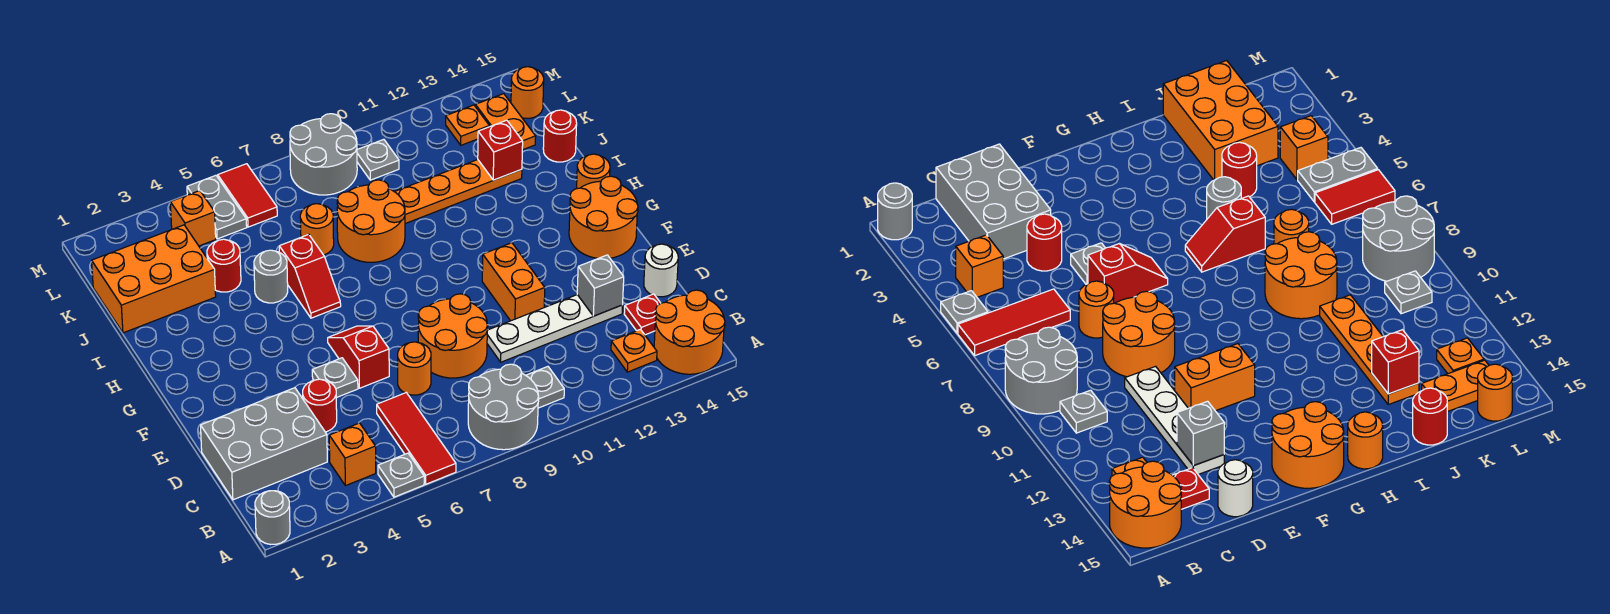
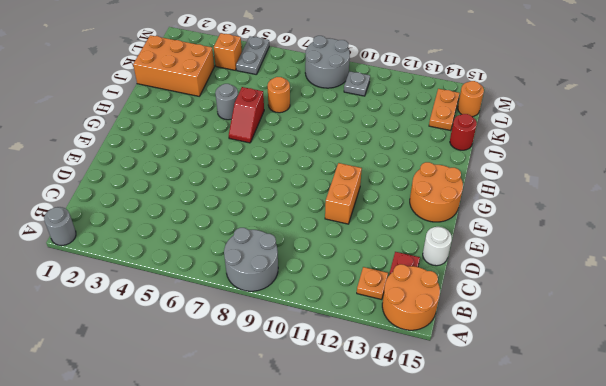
none -> grey 1x1 plate [378,453,424,497]
none -> red 1x3 tile [377,393,456,484]
none -> orange 1x1 brick [329,423,376,486]
none -> grey 1x1 plate [526,367,564,408]

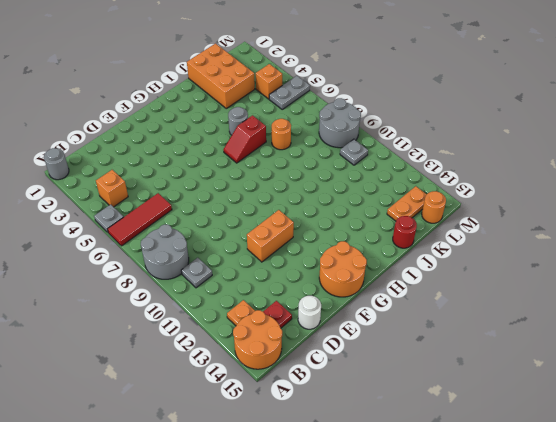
none -> grey 2x3 brick [201,388,327,500]
none -> red 1x1 round brick [303,379,337,432]
none -> orange 1x1 round brick [398,342,431,395]
none -> orange 2x2 round brick [418,294,488,378]

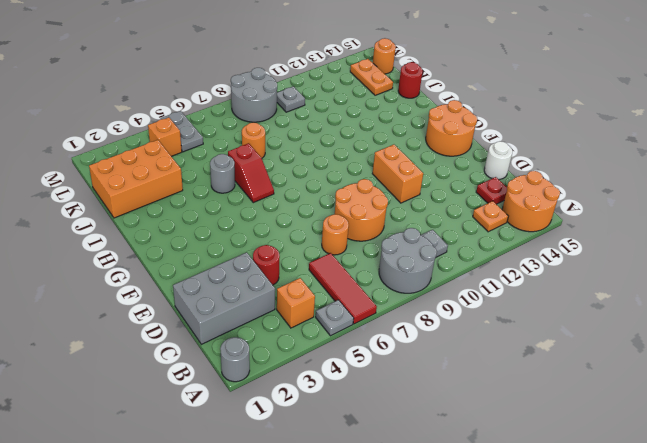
none -> white 1x4 plate [487,295,623,362]
none -> grey 1x1 plate [312,358,358,398]
none -> red 1x2 slope [328,326,389,388]
none -> orange 1x1 round brick [577,154,610,189]

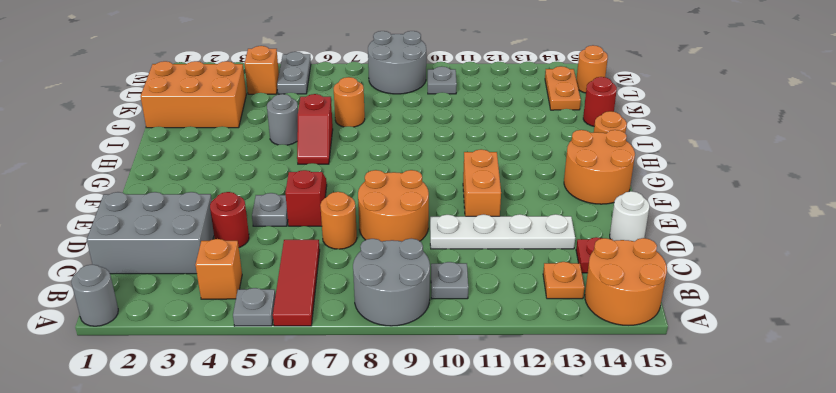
none -> orange 2x2 round brick [337,180,405,262]
none -> red 1x1 round brick [207,239,241,292]
none -> orange 1x4 plate [395,160,522,224]
none -> red 1x2 tile [218,164,277,227]

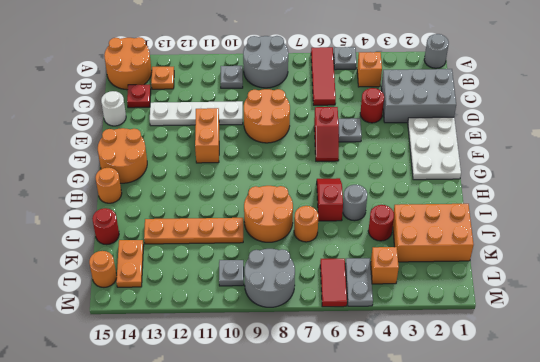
white 2x3 plate [408,117,461,180] -> none
none -> orange 1x1 round brick [398,342,431,395]
none -> orange 1x1 plate [446,105,489,145]
none -> grey 1x1 brick [577,255,624,316]
none -> red 1x1 brick [478,120,523,180]

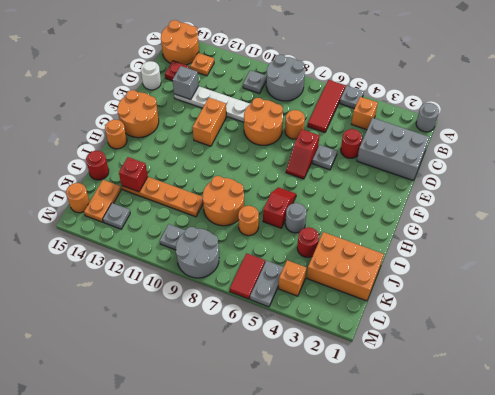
grey 1x1 plate [103,203,130,229] -> orange 1x1 plate [446,105,489,145]

